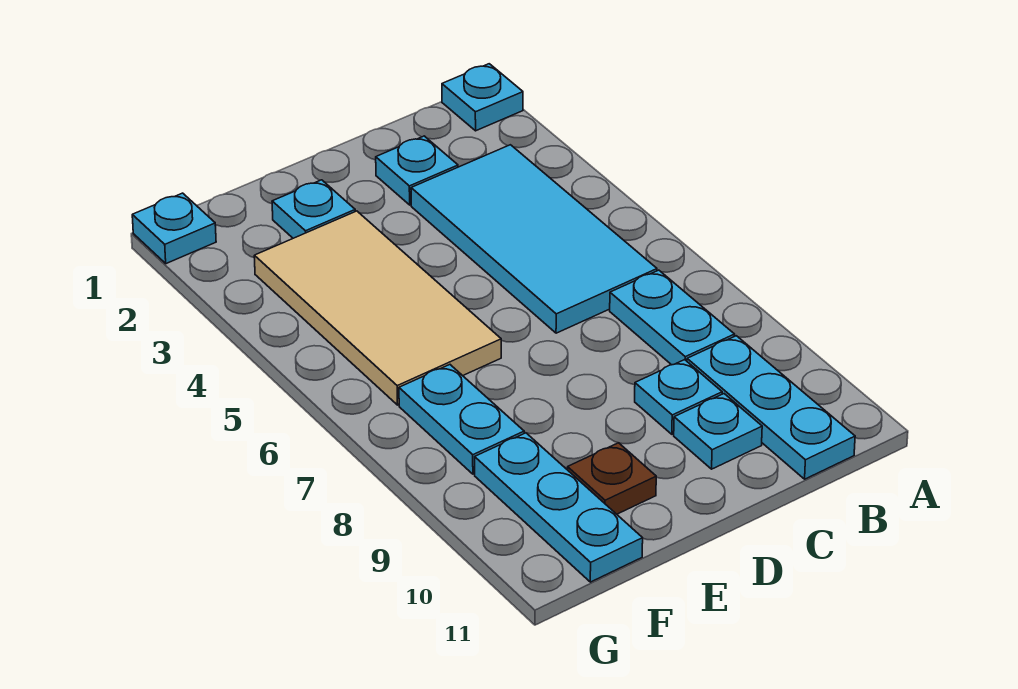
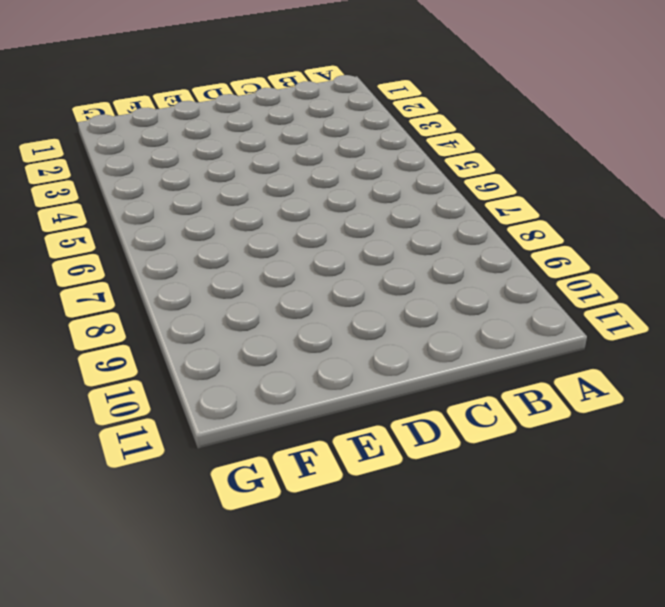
none -> cyan 1x1 plate [442,64,523,131]
none -> cyan 2x4 tile [411,145,657,333]
none -> cyan 1x2 plate [610,270,735,365]

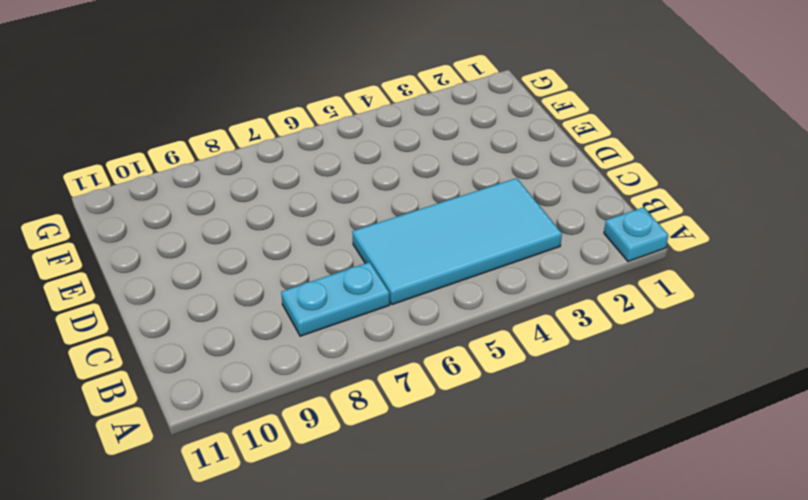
none -> cyan 1x3 plate [687,336,855,479]
none -> cyan 1x1 plate [376,136,458,205]
none -> cyan 1x1 plate [635,360,722,434]

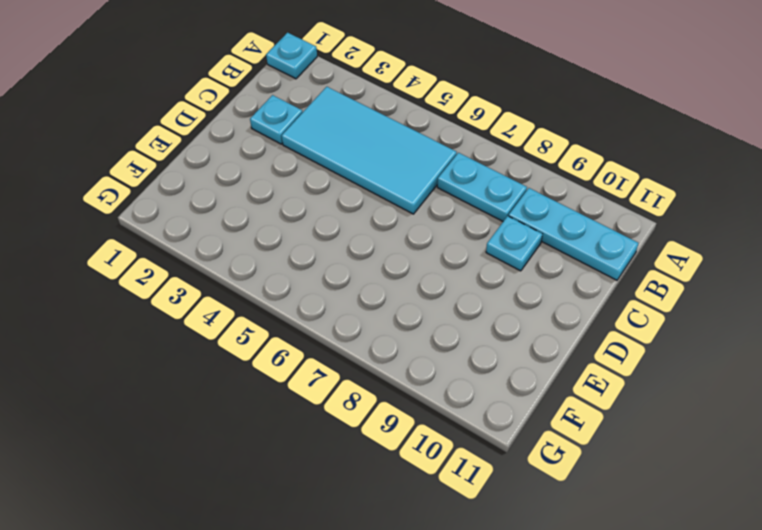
none -> cyan 1x1 plate [674,394,762,469]
none -> cyan 1x1 plate [272,180,355,238]
none -> tan 2x4 tile [254,211,501,405]

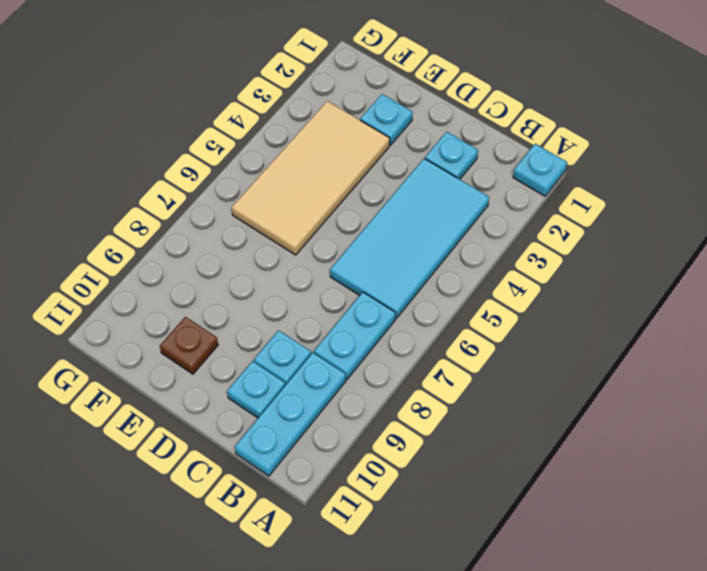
none -> cyan 1x2 plate [399,365,524,474]
none -> cyan 1x3 plate [475,433,643,582]
none -> cyan 1x1 plate [132,193,216,264]

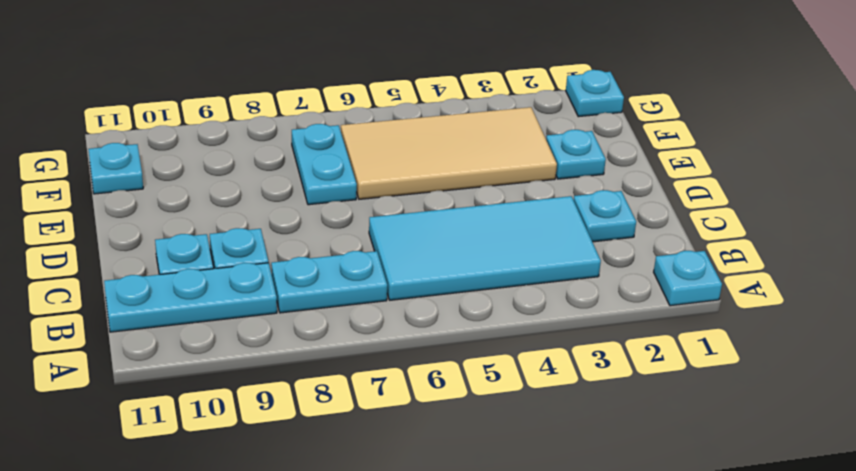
cyan 1x2 plate [292,124,357,205] -> cyan 1x2 plate turned to [399,365,524,474]
cyan 1x1 plate [89,143,143,194] -> cyan 1x3 plate [475,433,643,582]
none -> brown 1x1 plate [568,443,656,514]

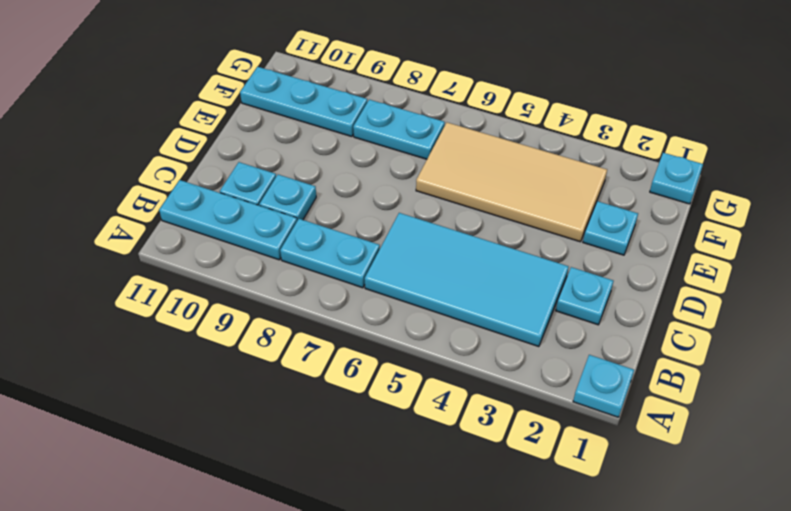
none -> brown 1x1 plate [568,443,656,514]

